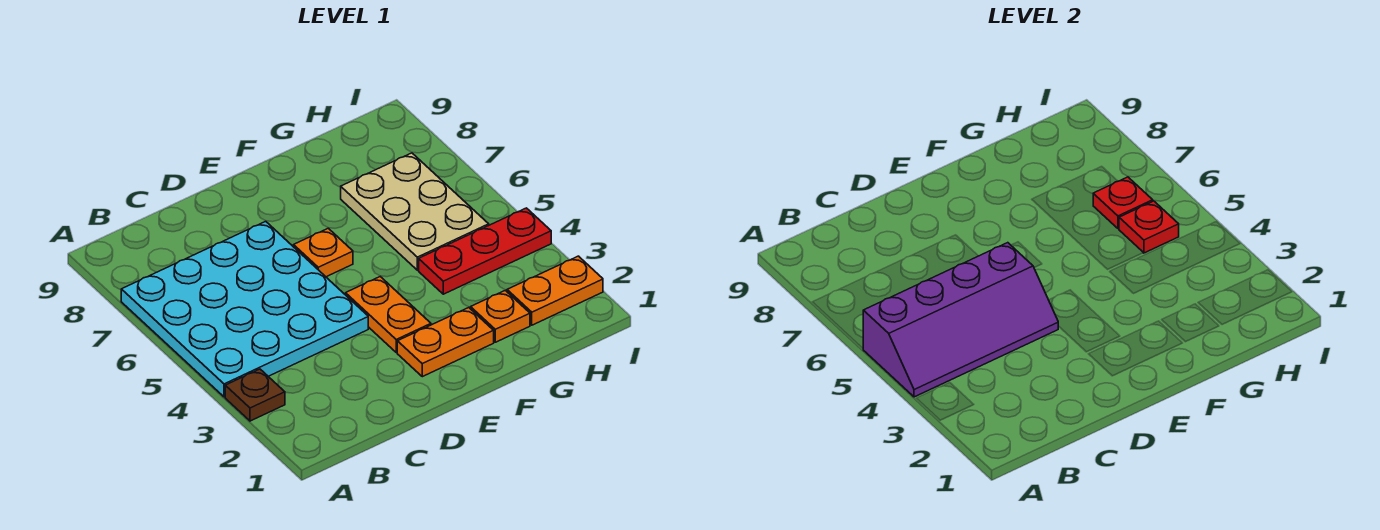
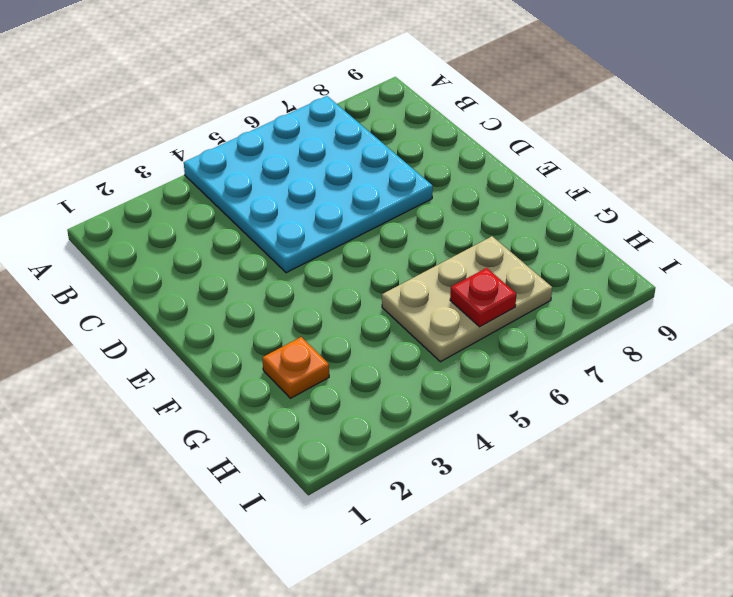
none -> brown 1x1 plate [225,369,285,421]
none -> orange 1x2 plate [397,308,494,377]
none -> orange 1x2 plate [346,277,431,352]

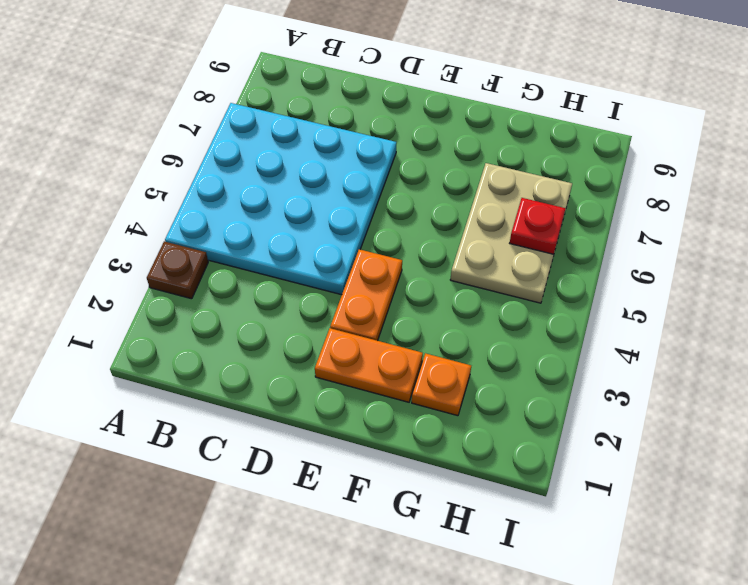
none -> orange 1x1 plate [294,228,353,277]
none -> red 1x3 plate [419,208,551,294]
none -> orange 1x2 plate [507,256,603,325]

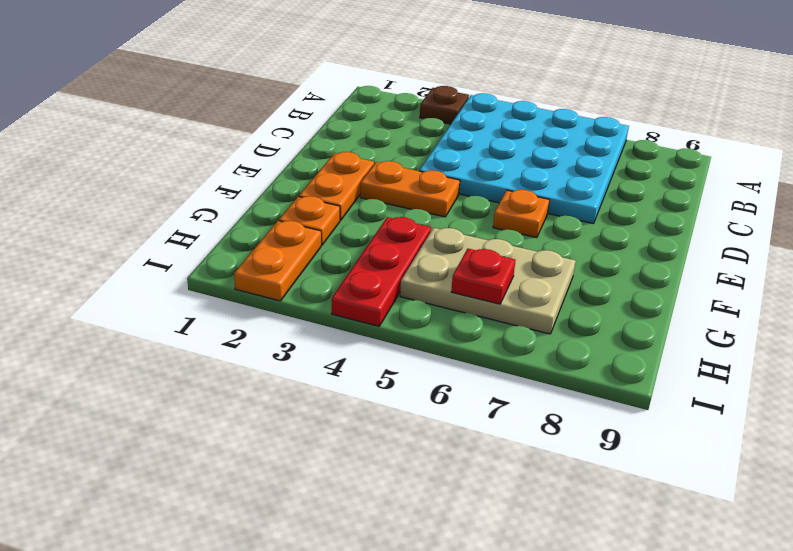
none -> purple 2x4 slope [863,243,1058,397]
none -> red 1x1 plate [1119,201,1179,253]

